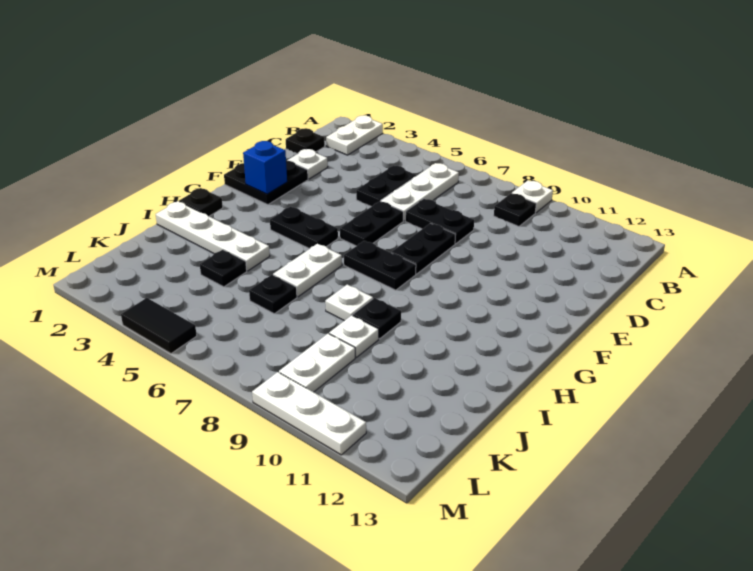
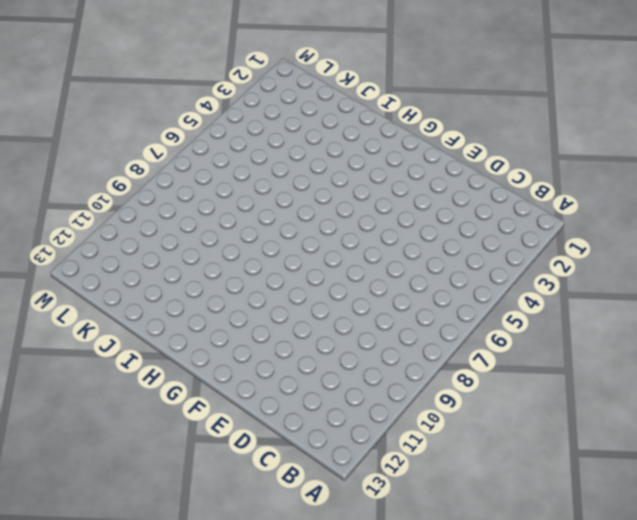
none -> white 1x2 plate [326,115,383,155]
none -> white 1x1 plate [512,181,553,213]
none -> white 1x3 plate [381,163,459,221]

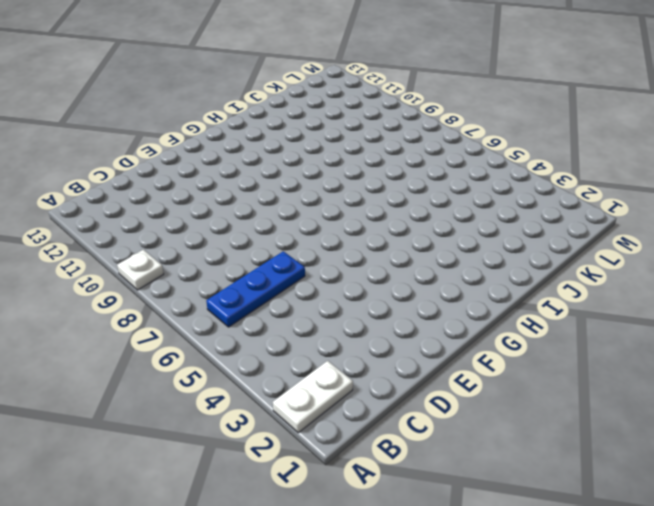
blue 1x3 plate [206,251,305,327] -> white 1x3 plate [381,163,459,221]
none -> black 1x1 plate [494,193,536,226]
none -> black 1x1 plate [286,128,325,154]
none -> black 1x2 plate [356,165,416,207]

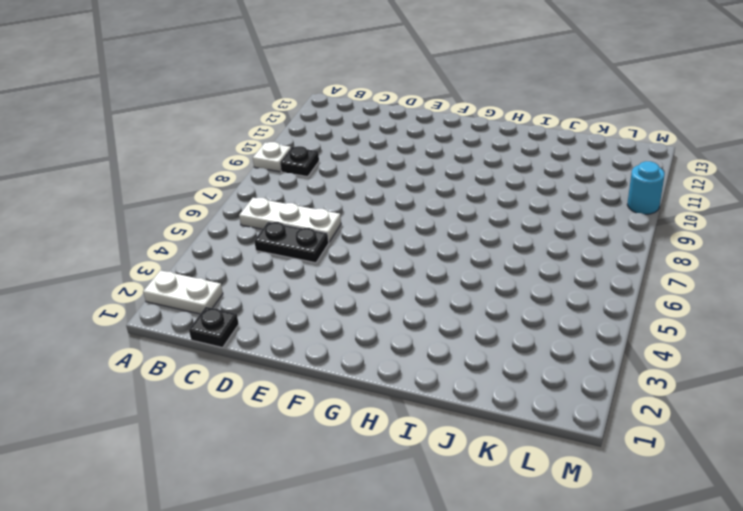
cyan 1x1 round brick [627,161,665,214] -> white 1x3 plate [252,372,366,455]
none -> white 1x1 plate [287,149,328,179]
none -> black 1x2 plate [405,199,474,244]
none -> black 2x2 plate [224,161,308,205]

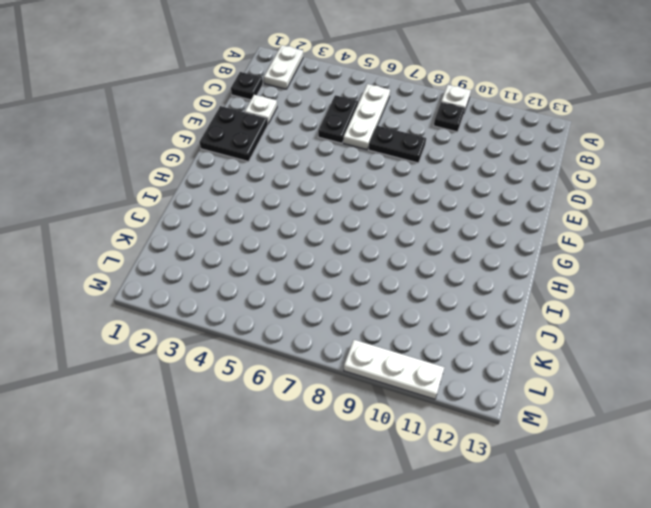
none -> black 1x2 plate [340,201,403,246]
none -> black 1x2 plate [391,223,456,274]
none -> black 1x2 plate [270,207,338,249]

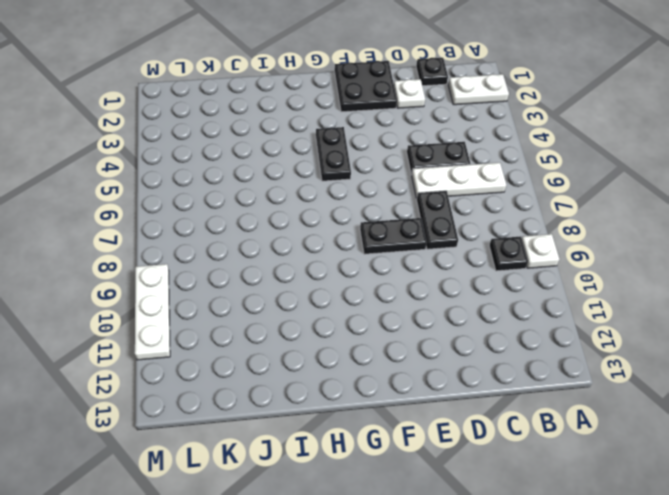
none -> black 1x2 plate [340,201,403,246]
none -> black 1x2 plate [344,241,416,290]
none -> black 1x1 plate [179,188,223,216]

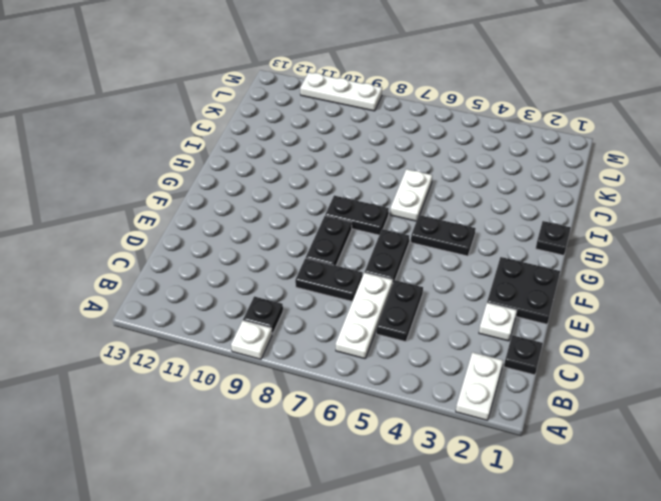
none -> white 1x4 plate [156,201,270,271]
none -> white 1x1 plate [325,284,373,321]
none -> black 1x1 plate [353,298,401,339]

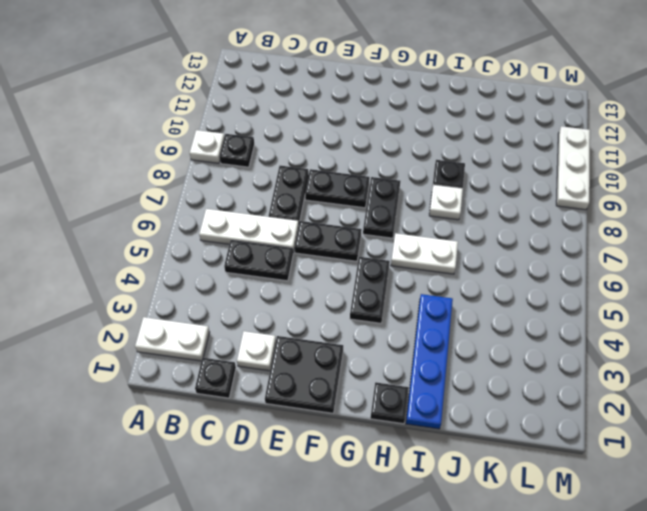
blue 1x4 plate [406,294,453,429] -> white 1x4 plate [156,201,270,271]
none -> black 1x1 plate [200,250,247,287]
none -> black 1x1 plate [249,275,297,314]
none -> white 1x1 plate [329,315,379,357]

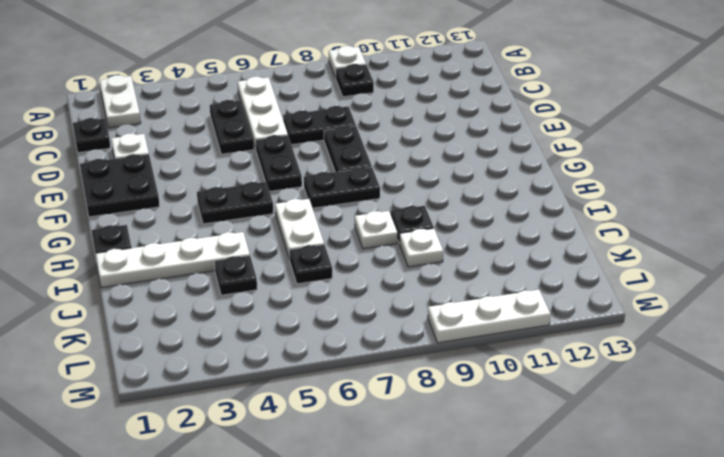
none -> white 1x2 plate [279,333,355,392]
none -> black 1x2 tile [121,298,197,353]
none -> blue 1x1 brick [243,141,287,194]

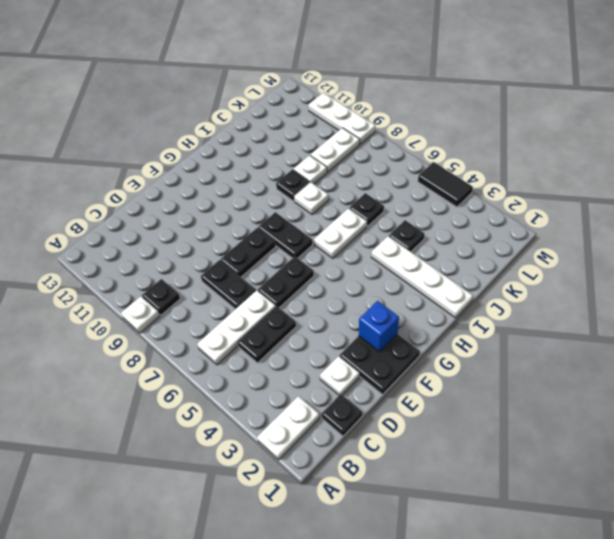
none -> black 1x2 plate [270,207,338,249]
none -> black 1x1 plate [179,188,223,216]

